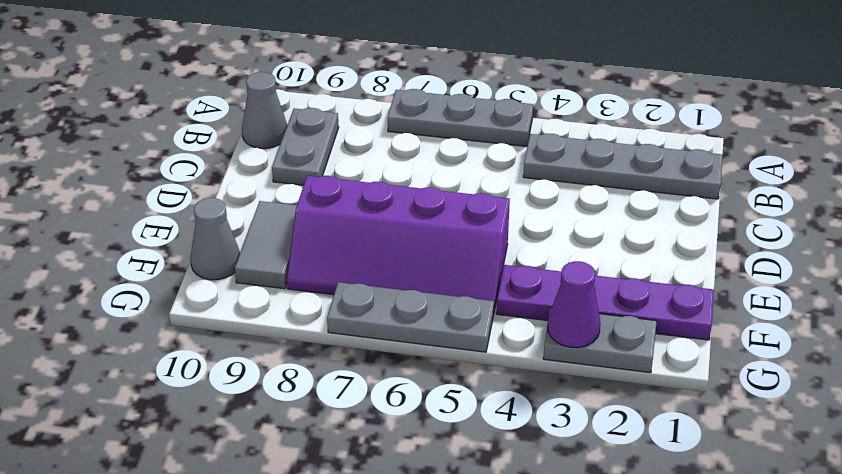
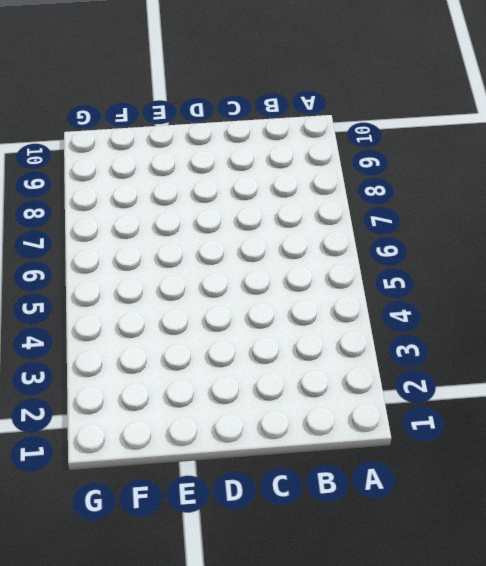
none -> grey 1x3 plate [388,89,533,147]
none -> grey 1x4 plate [523,134,723,199]

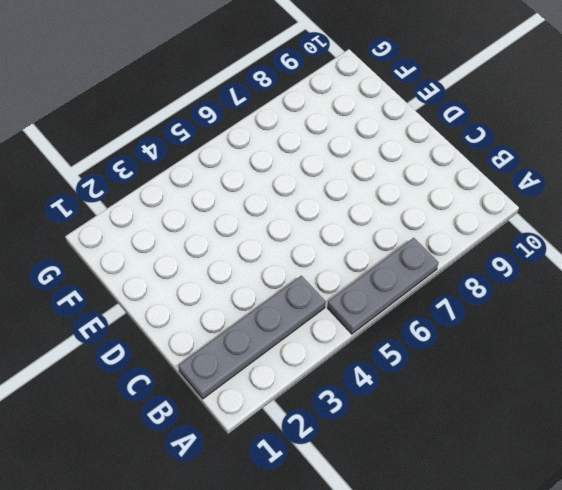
none -> grey 1x2 plate [272,108,339,185]
none -> grey 1x1 cone [242,72,287,148]

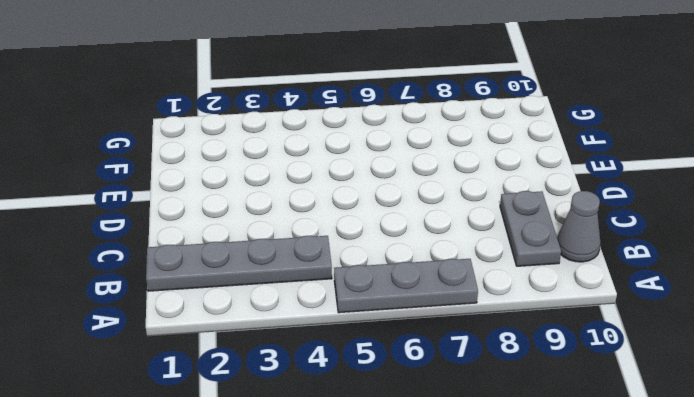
none -> purple 2x4 slope [287,176,510,311]
none -> grey 1x2 tile [235,201,297,289]

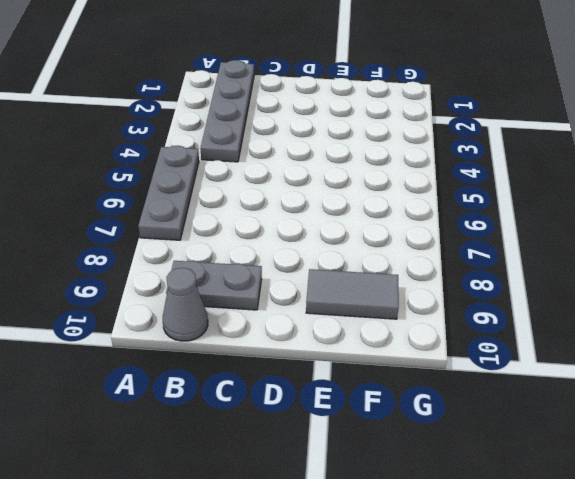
none -> purple 2x4 slope [287,176,510,311]
none -> purple 1x4 plate [496,265,714,340]

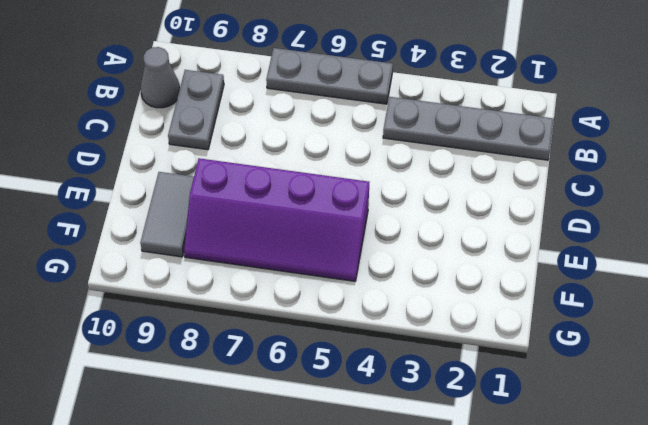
none -> purple 1x4 plate [496,265,714,340]
none -> grey 1x1 cone [190,198,240,280]

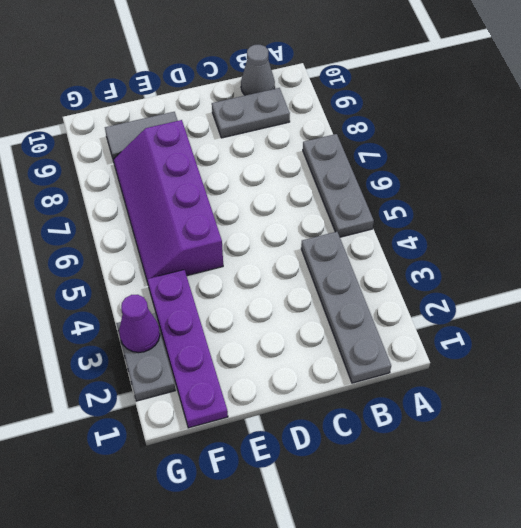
none -> grey 1x1 cone [190,198,240,280]
none -> grey 1x3 plate [327,282,494,352]

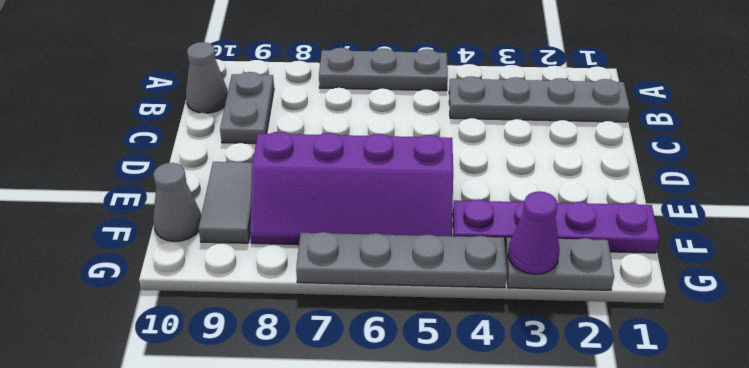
grey 1x4 plate [296,232,507,288] -> grey 1x3 plate [327,282,494,352]

